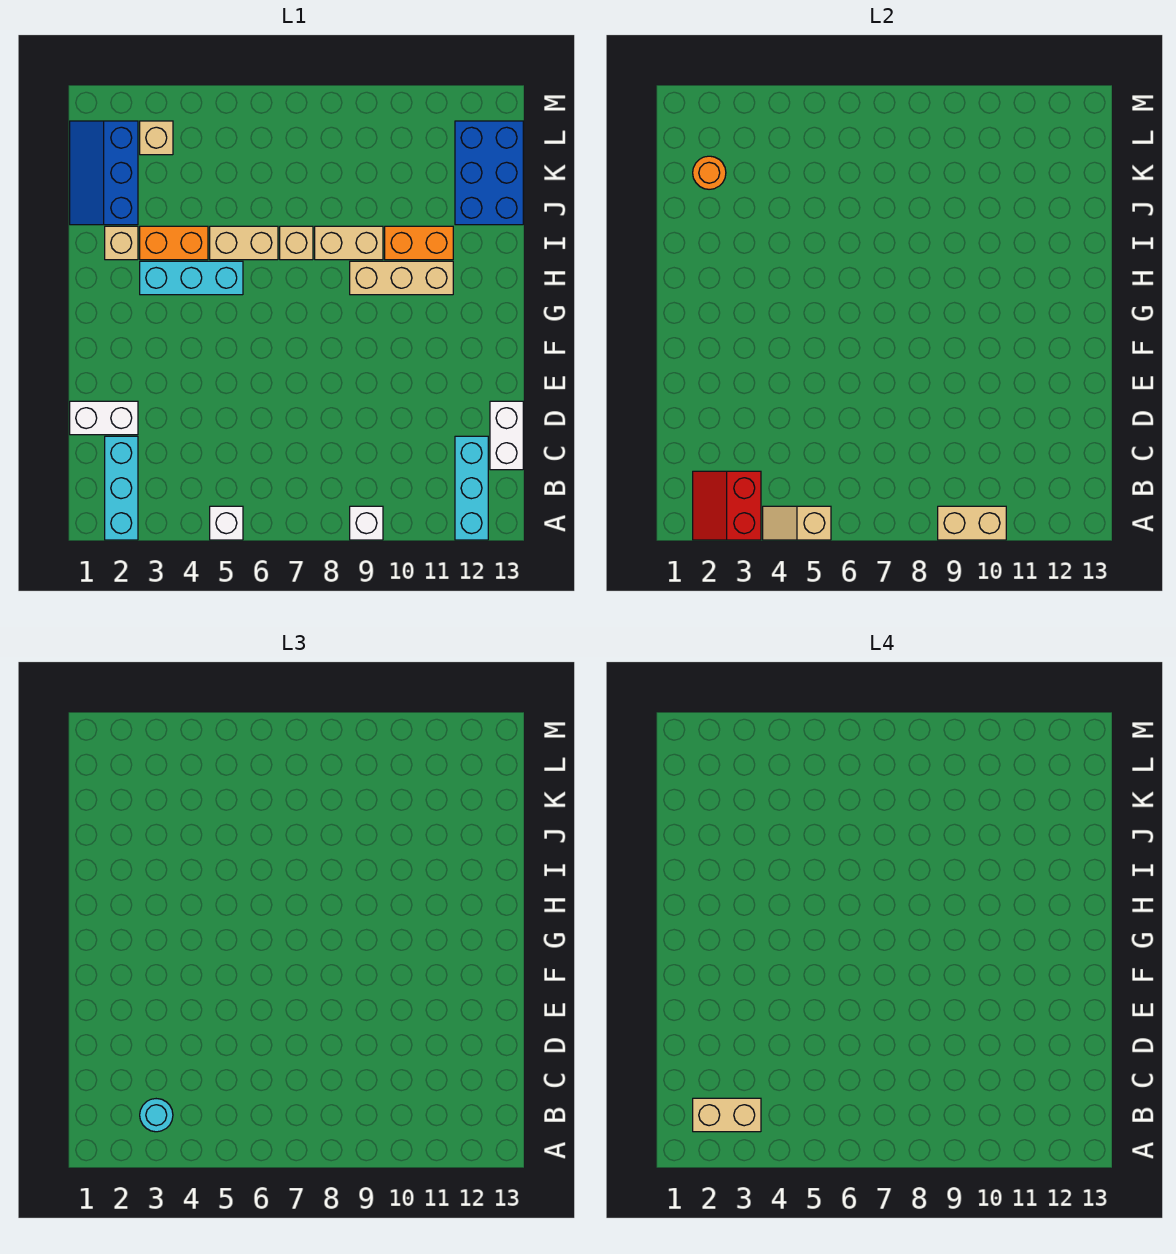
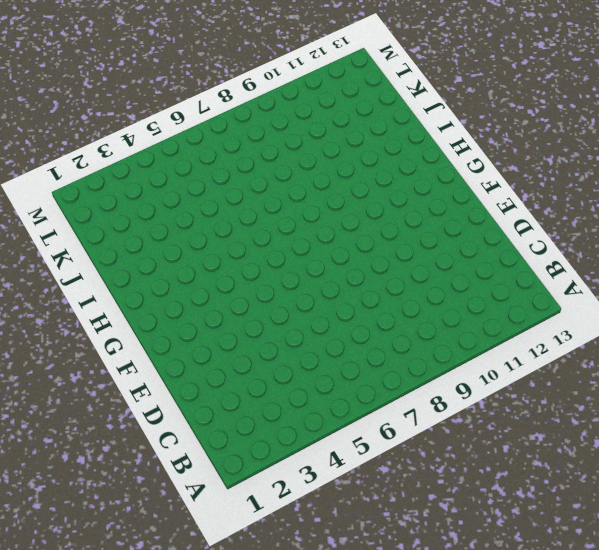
none -> cyan 1x3 brick [105,436,138,540]
none -> white 1x1 brick [210,506,243,540]
none -> white 1x1 brick [350,506,383,540]

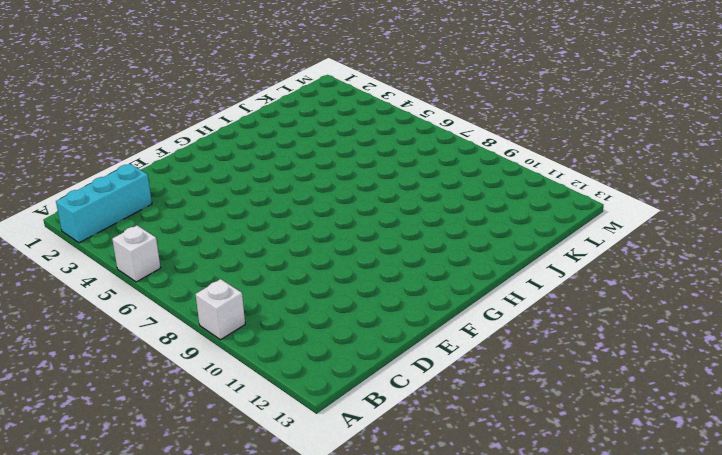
none -> cyan 1x3 brick [455,436,488,540]
none -> white 1x2 brick [490,401,523,470]
none -> white 1x2 brick [70,401,138,435]

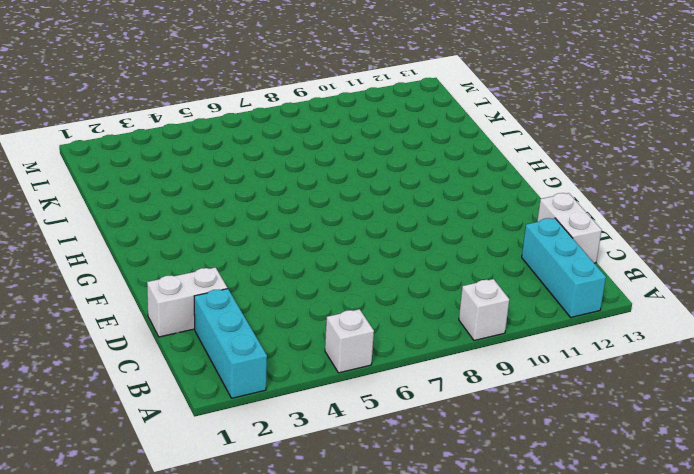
none -> cyan 1x3 brick [140,261,243,295]
none -> tan 1x3 brick [350,261,453,295]
none -> tan 1x1 brick [105,226,138,260]

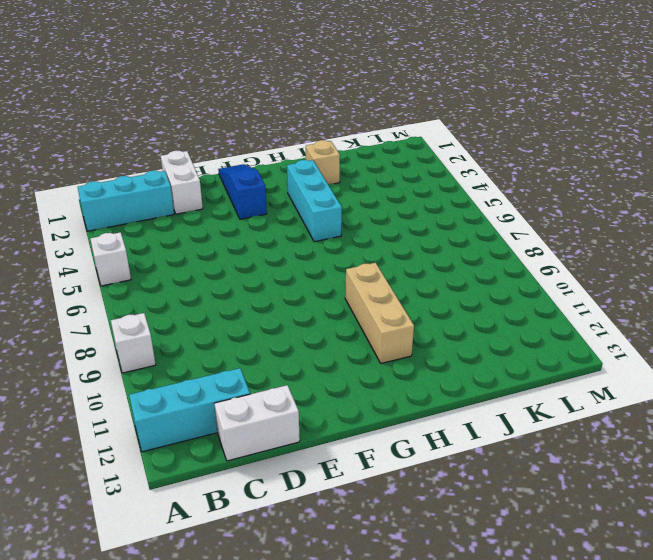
blue 1x3 slope [218,164,267,219] -> none
none -> orange 1x2 brick [140,226,208,260]
none -> tan 1x2 brick [210,226,278,260]
none -> tan 1x1 brick [280,226,313,260]

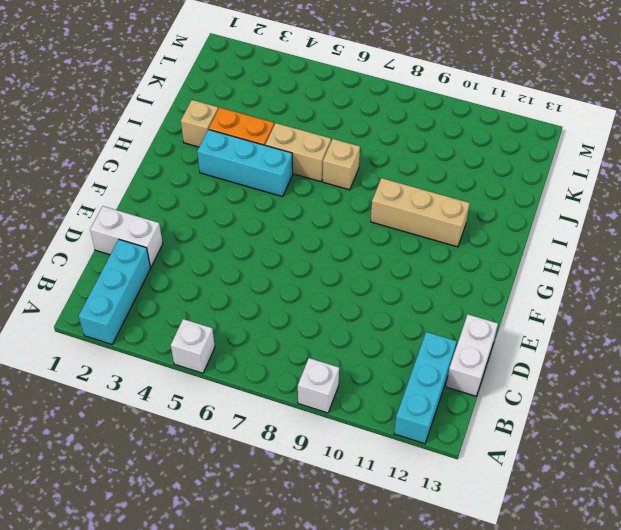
none -> tan 1x2 brick [315,226,383,260]
none -> orange 1x2 brick [385,226,453,260]
none -> blue 2x3 slope [70,121,138,225]

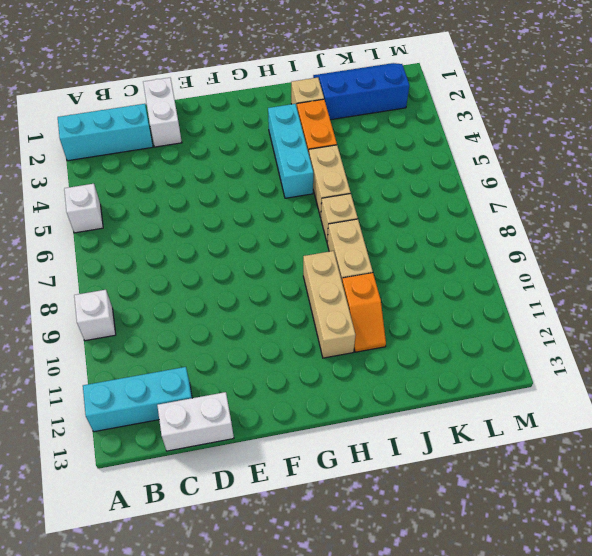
orange 1x2 slope [342,273,386,352] -> orange 1x2 brick [385,226,453,260]
none -> blue 2x3 brick [455,121,523,225]
none -> tan 1x1 brick [140,121,173,155]
none -> red 2x2 slope [693,471,761,540]

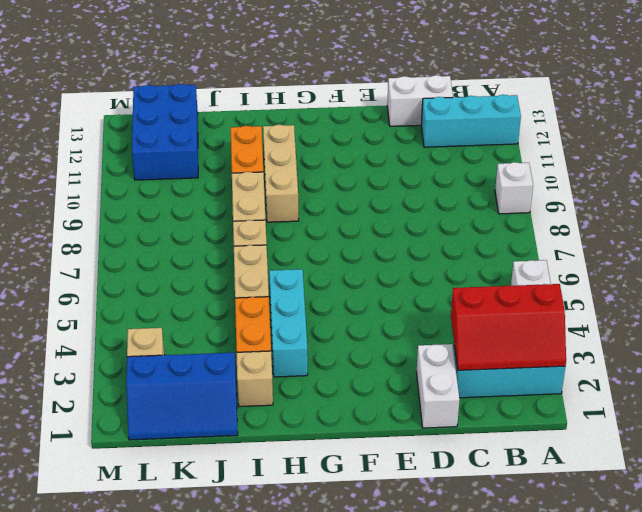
red 2x3 slope [451,284,566,370] -> red 2x2 slope [693,471,761,540]
blue 2x3 brick [132,84,198,180] -> blue 2x3 brick turned to [455,121,523,225]
none -> tan 1x2 slope [763,506,831,540]
none -> tan 1x2 brick [938,506,1006,540]
none -> orange 1x1 round brick [693,156,726,189]

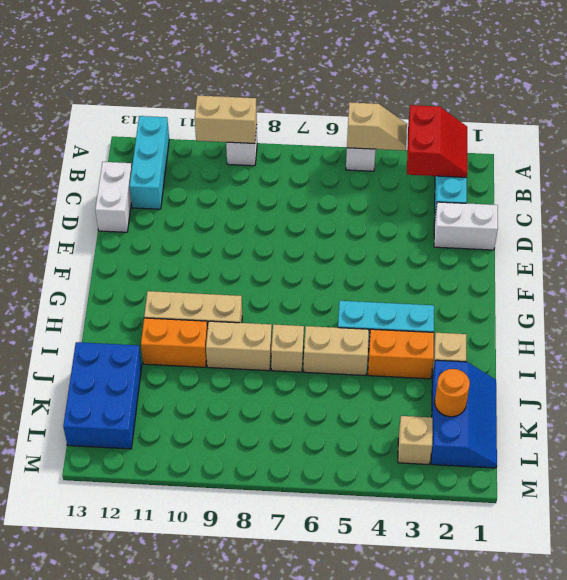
none -> cyan 1x1 round brick [140,1099,173,1132]
none -> tan 1x2 brick [693,1098,761,1132]

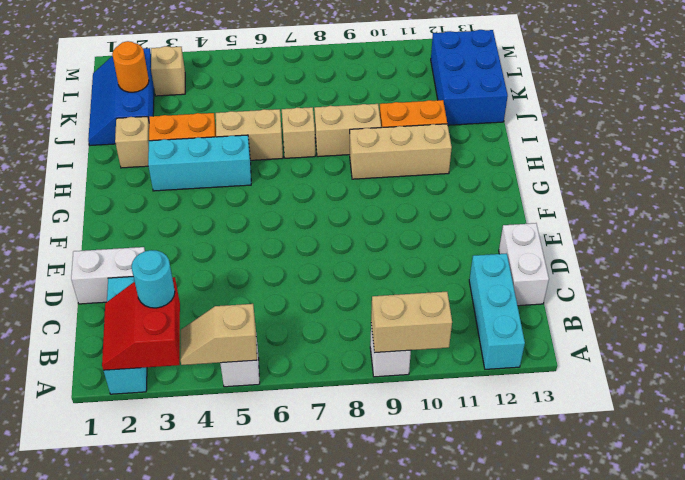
none -> tan 1x2 brick [693,1098,761,1132]

